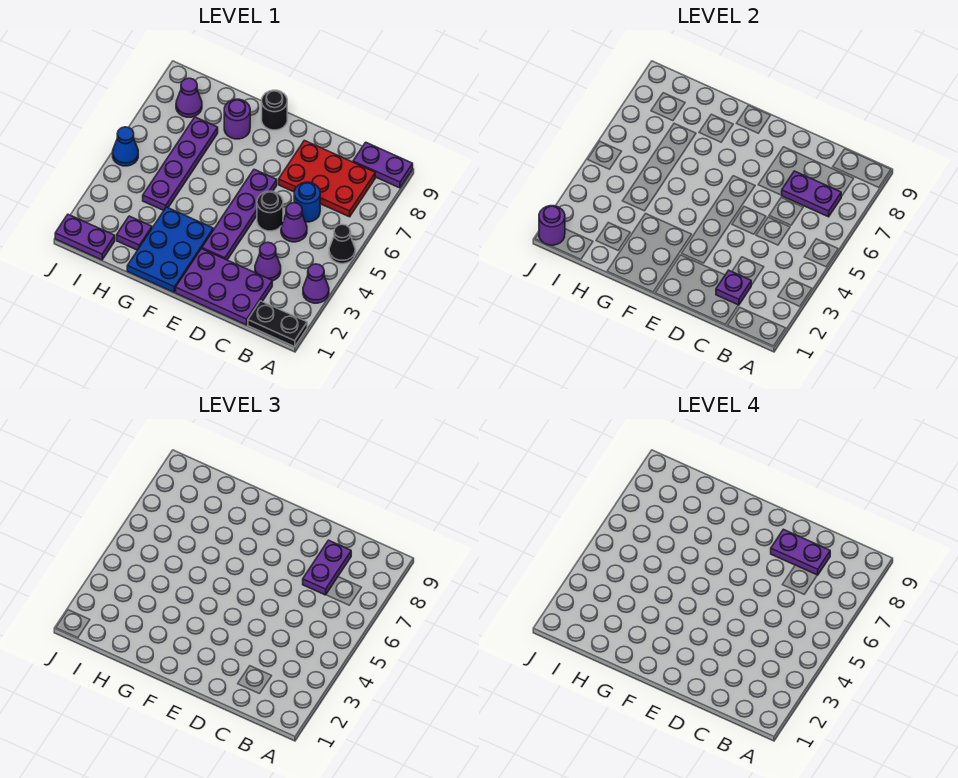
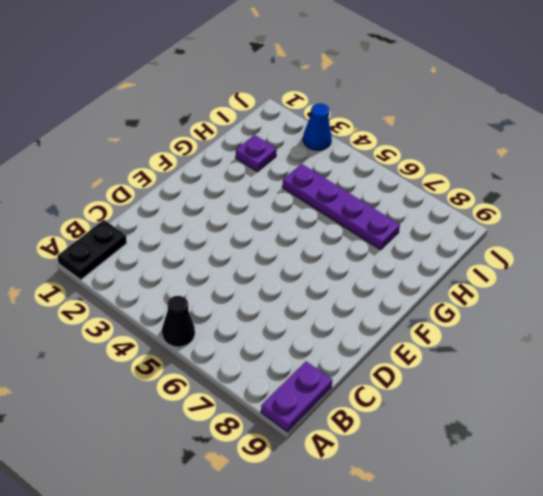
blue 1x1 cone [303,103,332,150] -> blue 1x1 cone moved to [113,127,138,166]
none -> purple 1x1 cone [303,264,329,303]
none -> red 2x3 plate [279,140,375,217]
none -> purple 2x3 plate [176,249,272,325]

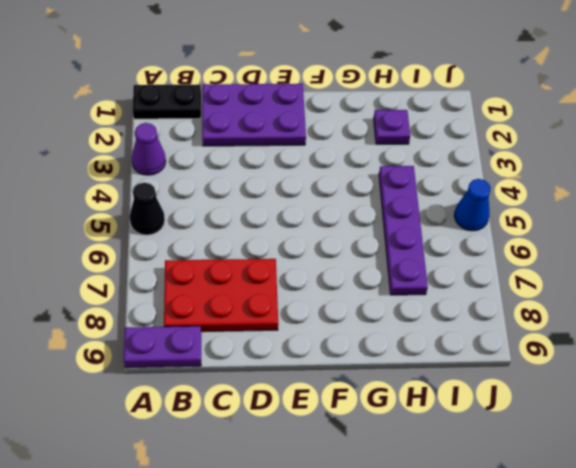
none -> purple 1x1 cone [255,242,281,281]
none -> purple 1x1 cone [281,203,307,242]
none -> blue 1x1 round brick [294,182,320,222]

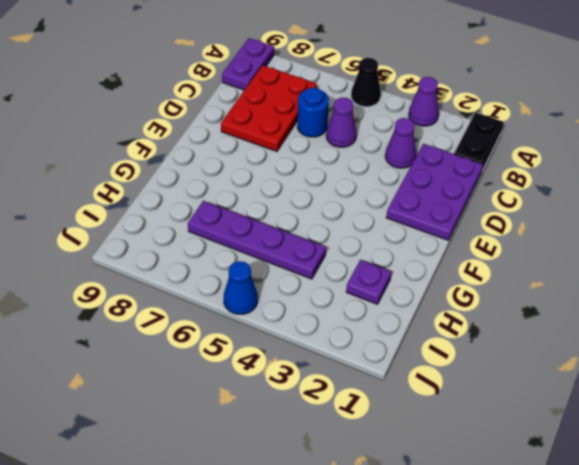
none -> black 1x1 round brick [257,191,283,231]
none -> purple 1x4 plate [202,169,277,260]
none -> blue 2x3 plate [127,207,213,292]

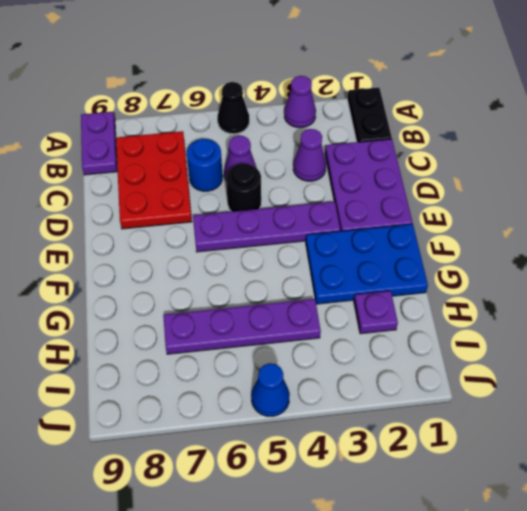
none -> black 1x1 round brick [262,90,287,130]
none -> purple 1x1 round brick [224,99,250,139]
none -> purple 1x2 plate [55,214,115,260]

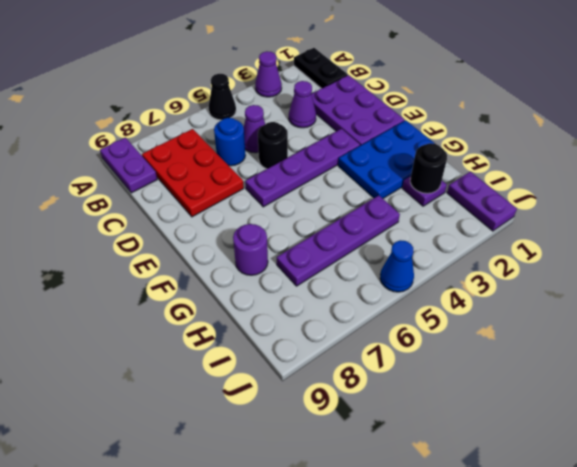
black 1x1 round brick [410,143,447,193] -> black 1x1 round brick moved to [262,90,287,130]
none -> purple 1x1 cone [176,78,202,117]
none -> purple 1x2 plate [782,171,841,217]
none -> purple 1x1 plate [716,270,751,305]

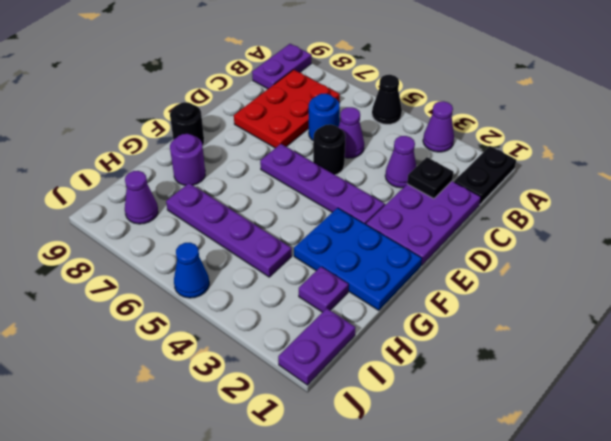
black 1x1 plate [407,157,454,199] -> purple 1x1 plate [716,270,751,305]
none -> purple 1x2 plate [782,171,841,217]
none -> purple 1x1 round brick [539,206,565,245]
none -> purple 1x2 plate [303,540,351,595]

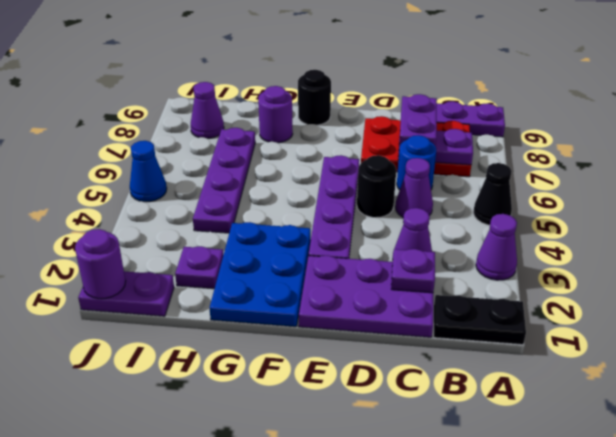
none -> purple 1x2 plate [771,529,830,575]

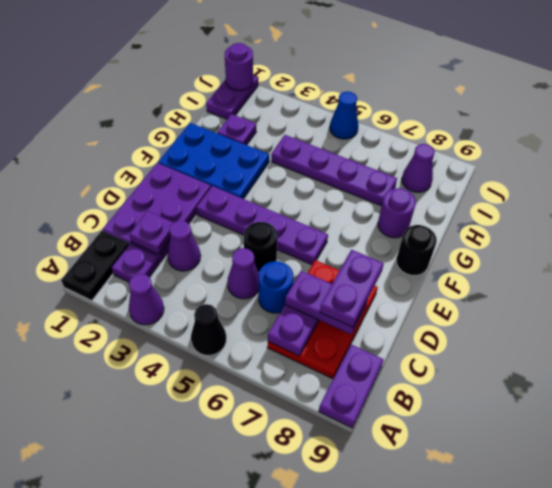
purple 1x1 plate [112,244,160,282] -> none

